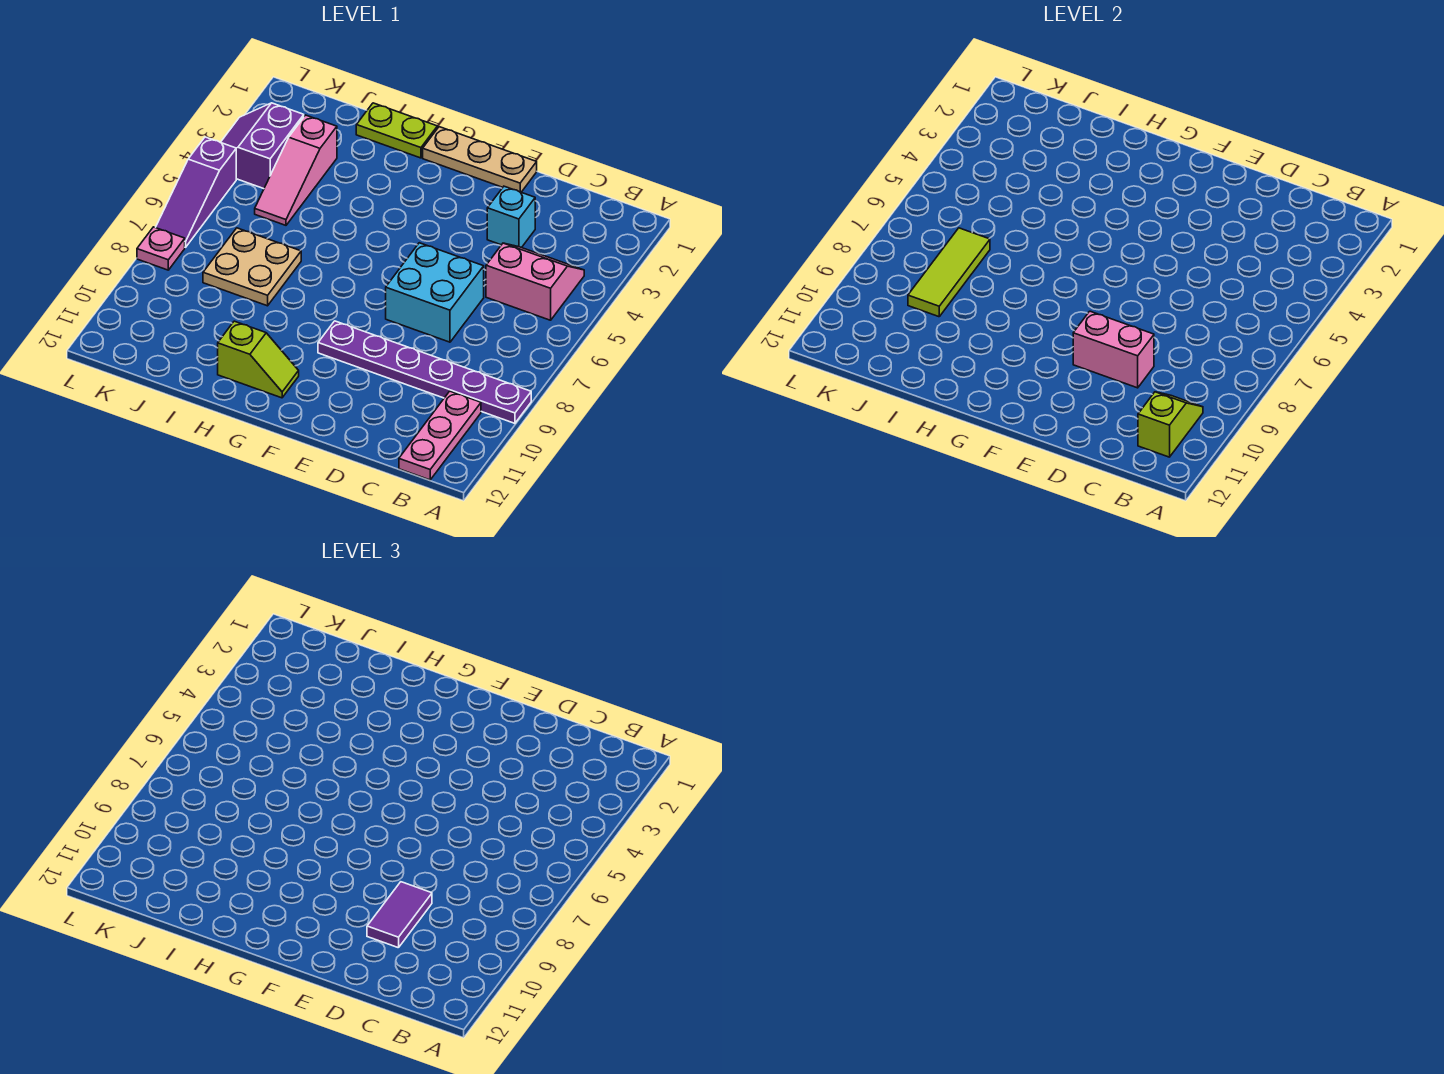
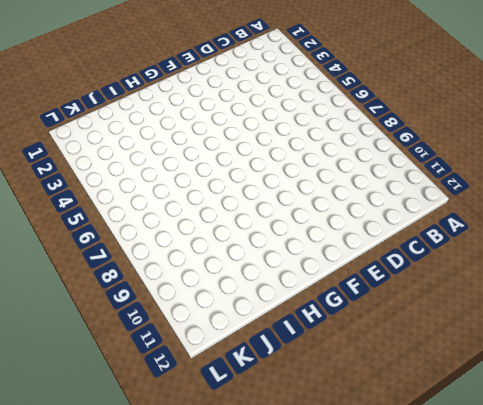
none -> purple 1x6 plate [318,321,531,423]
none -> pink 2x2 slope [486,243,584,320]
none -> pink 1x3 plate [399,391,481,480]

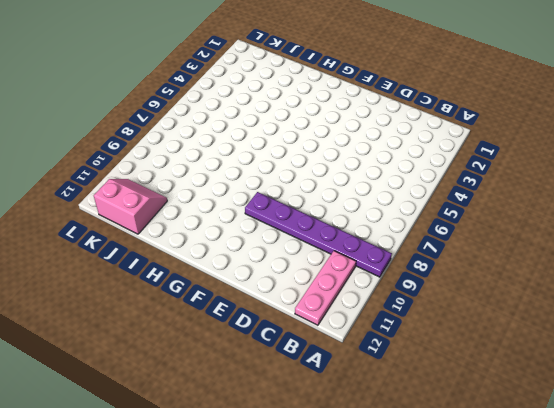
pink 2x2 slope [94,179,167,234] -> pink 2x2 slope moved to [486,243,584,320]
none -> cyan 1x1 brick [487,186,535,248]
none -> cyan 2x2 brick [386,243,484,342]
none -> tan 1x3 plate [423,127,537,192]

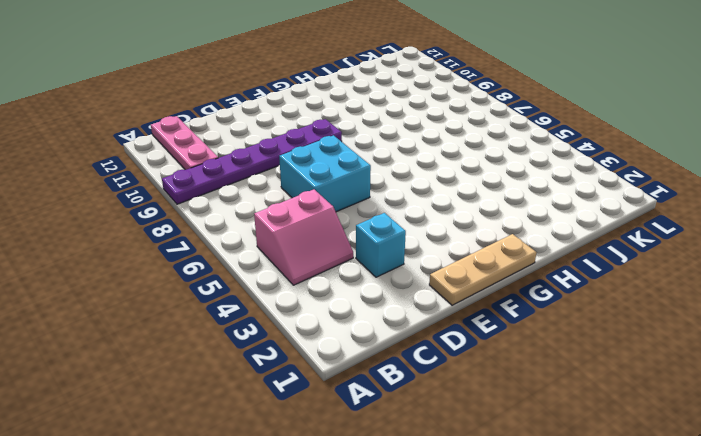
none -> lime 1x2 slope [218,321,299,398]
none -> lime 1x2 plate [356,103,437,158]
none -> tan 2x2 plate [203,228,301,306]

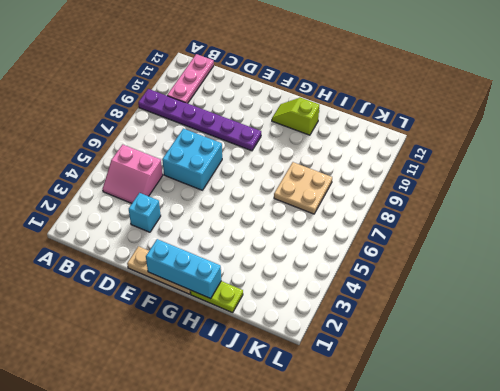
cyan 1x3 brick [146,239,221,299] -> none
none -> pink 1x3 slope [255,115,337,225]
none -> purple 2x2 slope [221,103,304,189]
none -> purple 1x3 slope [156,137,236,247]

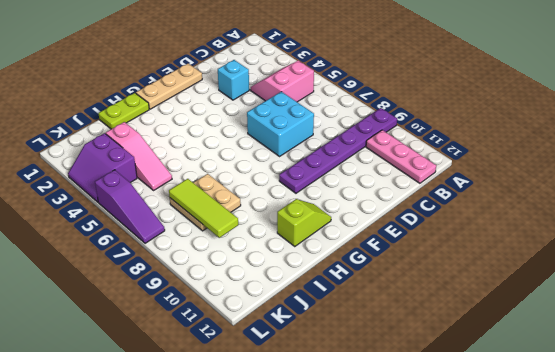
none -> pink 1x1 plate [137,227,185,270]
none -> lime 1x2 slope [1138,392,1203,457]
none -> pink 1x2 brick [1073,311,1154,388]

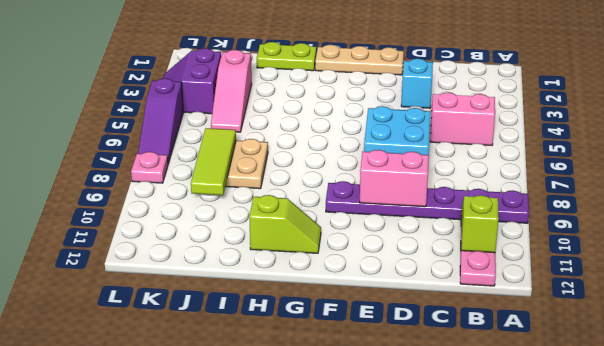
none -> purple 1x2 tile [367,882,432,948]

